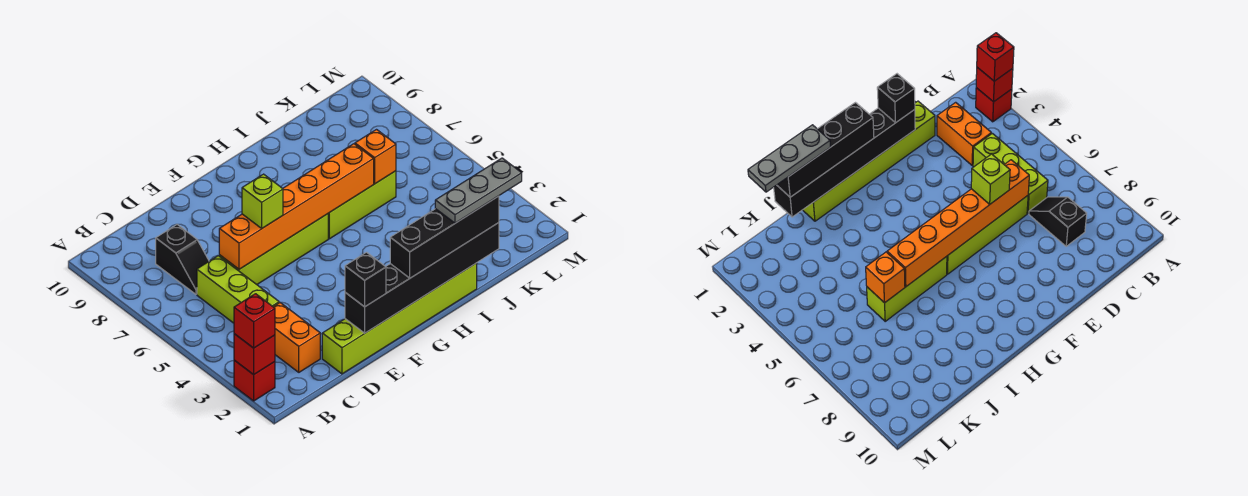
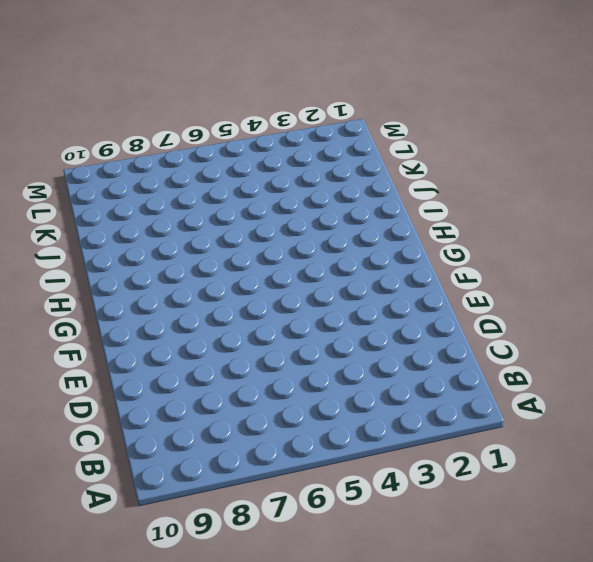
none -> red 1x1 brick [234,360,275,401]
none -> orange 1x2 brick [274,303,320,372]
none -> lime 1x3 brick [197,256,279,323]

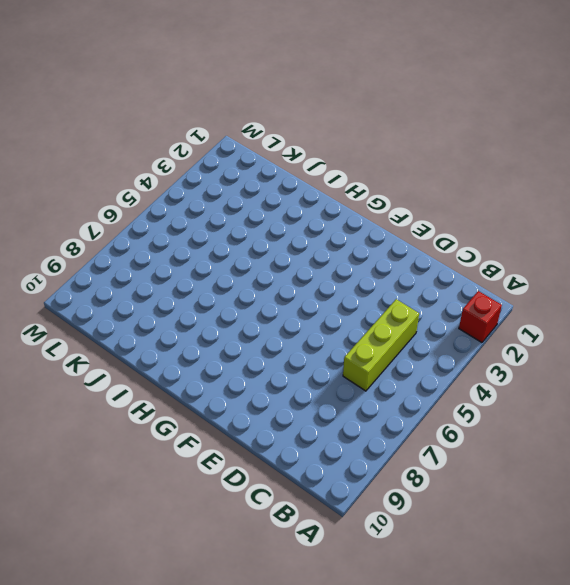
none -> orange 1x2 brick [274,303,320,372]
none -> black 1x2 slope [156,224,209,294]
none -> lime 1x6 brick [322,263,477,374]

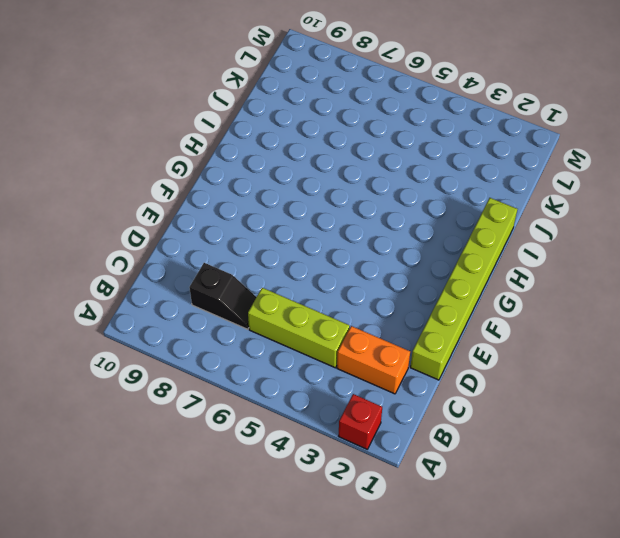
none -> lime 1x4 brick [219,214,328,284]
none -> lime 1x3 brick [328,171,396,239]
none -> red 1x1 brick [234,334,275,375]

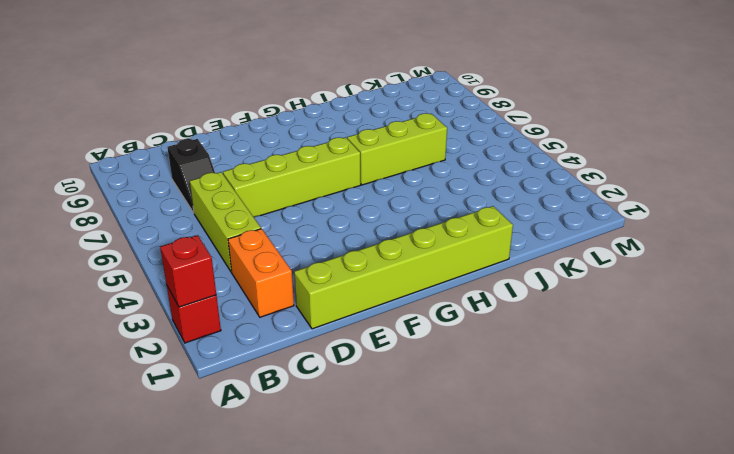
none -> orange 1x6 brick [219,144,374,269]
none -> black 1x6 brick [345,223,499,333]
none -> orange 1x1 brick [355,130,396,184]

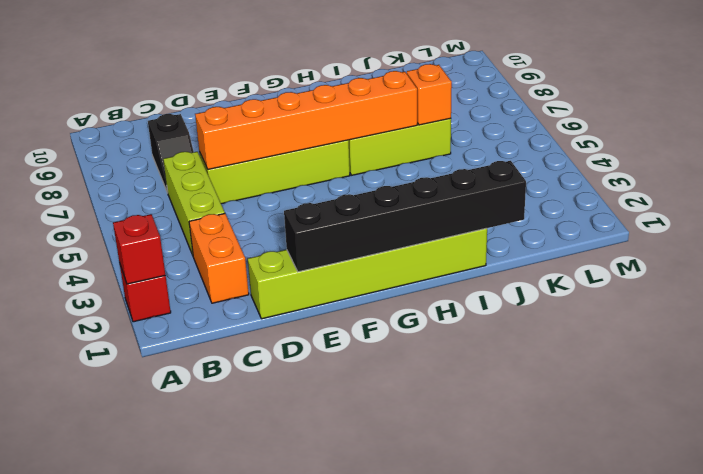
none -> red 1x1 brick [234,294,275,348]
none -> black 1x1 brick [345,252,386,307]
none -> lime 1x1 brick [242,174,283,228]

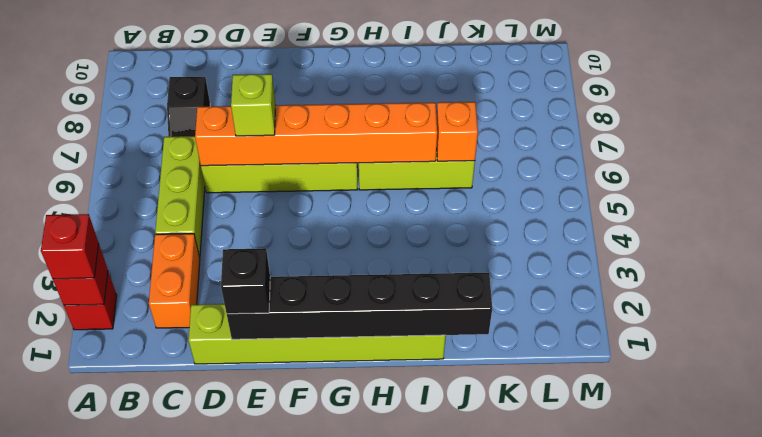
none -> black 1x4 brick [390,196,499,278]
none -> grey 1x3 plate [435,158,522,223]

